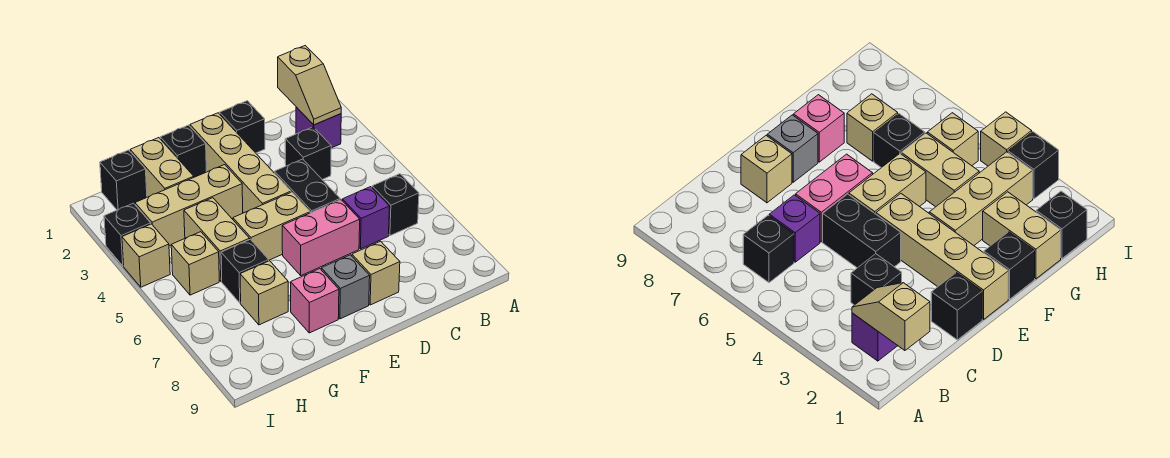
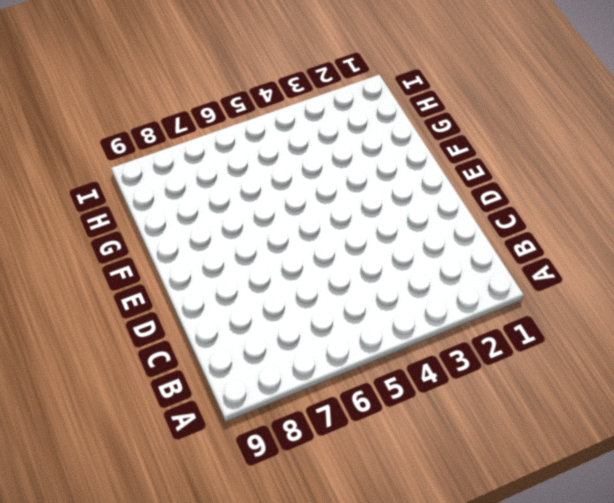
none -> purple 1x1 brick [296,107,341,148]
none -> black 1x1 brick [372,174,419,236]
none -> black 1x1 brick [285,127,331,180]

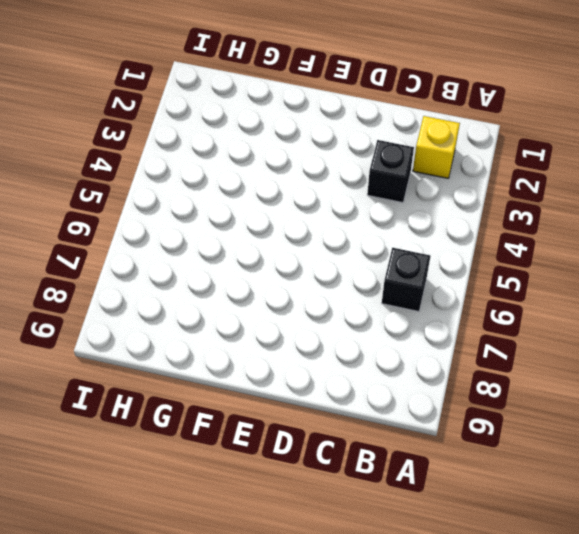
yellow 1x1 brick [413,116,460,178] -> purple 1x1 brick [296,107,341,148]
none -> purple 1x1 brick [343,187,390,249]
none -> black 1x1 brick [220,101,265,153]
none -> black 1x2 brick [275,159,340,213]

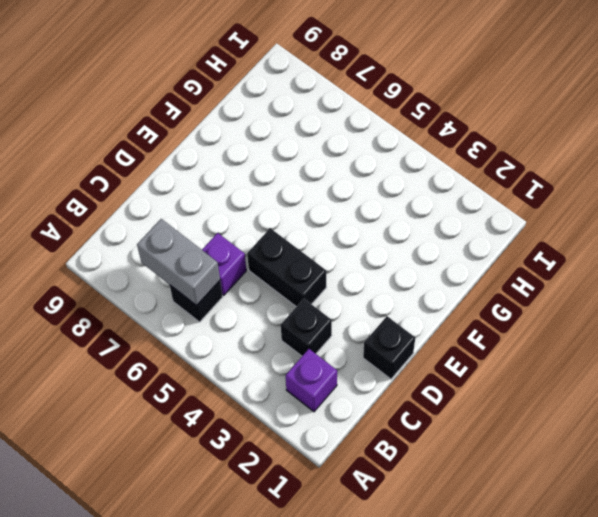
grey 1x2 brick [137,219,220,306] -> none
none -> pink 1x2 brick [282,200,360,276]
none -> tan 1x1 brick [352,241,400,305]
none -> tan 1x4 brick [190,113,291,213]

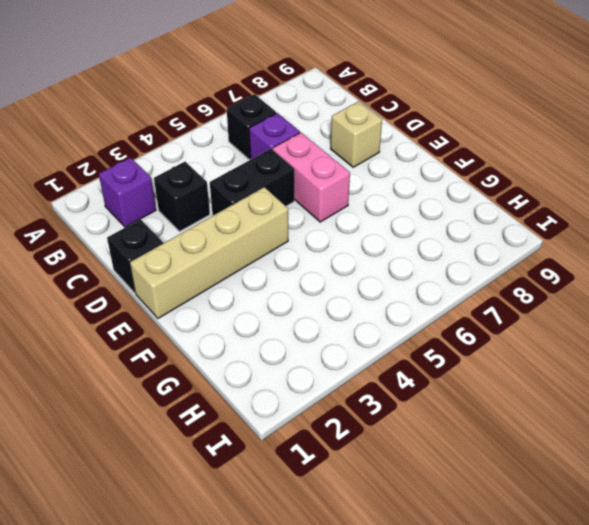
none -> tan 1x2 brick [233,192,310,260]
none -> grey 1x1 brick [321,255,370,319]
none -> black 1x1 brick [160,125,206,177]

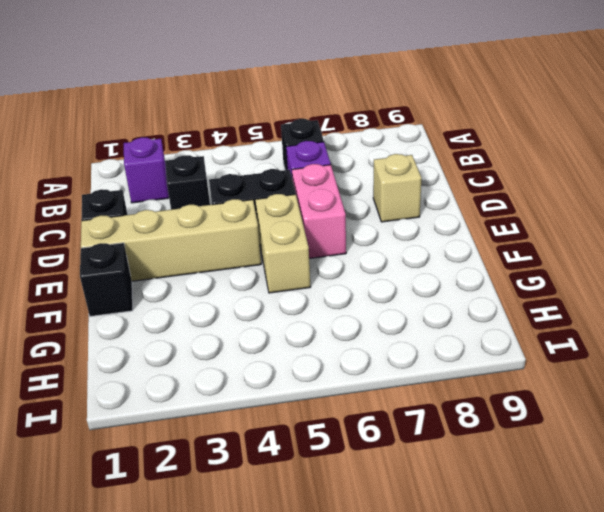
none -> grey 1x1 brick [321,255,370,319]
none -> tan 1x3 brick [135,165,243,246]
none -> pink 1x1 brick [291,269,339,333]

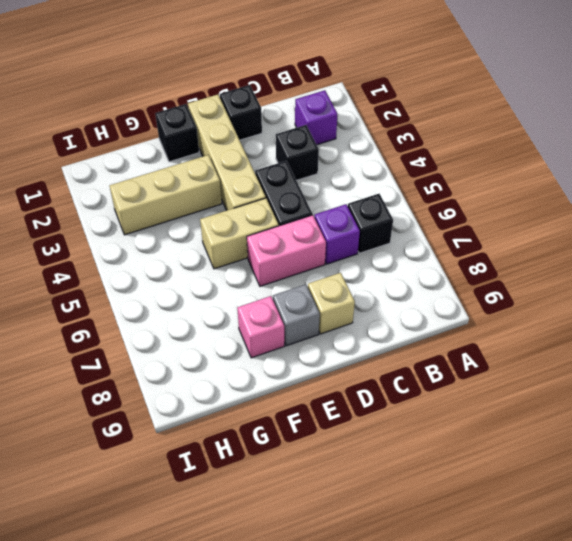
none -> tan 1x2 brick [130,138,194,197]
none -> tan 1x2 brick [184,198,250,281]
none -> black 1x1 brick [221,239,269,303]

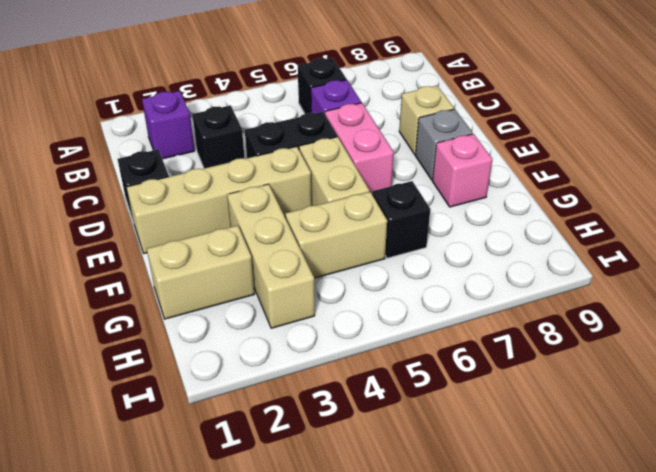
none -> black 1x1 brick [160,125,206,177]
none -> tan 1x1 brick [240,261,288,325]
none -> black 1x1 brick [100,150,147,210]

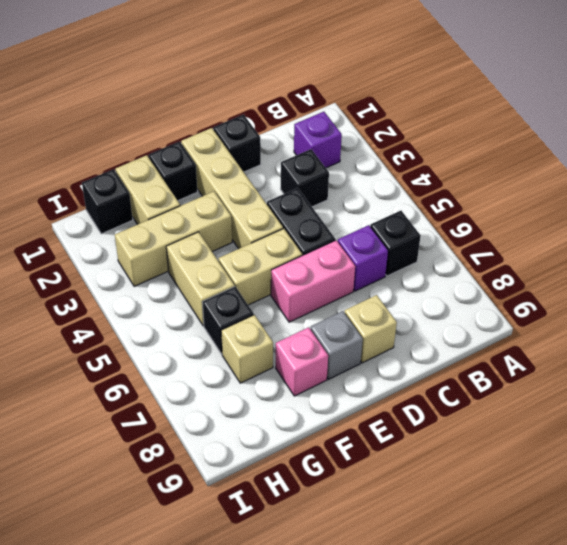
none -> tan 1x1 brick [171,232,219,295]
none -> black 1x1 brick [104,203,151,266]
none -> tan 1x1 brick [122,224,170,287]

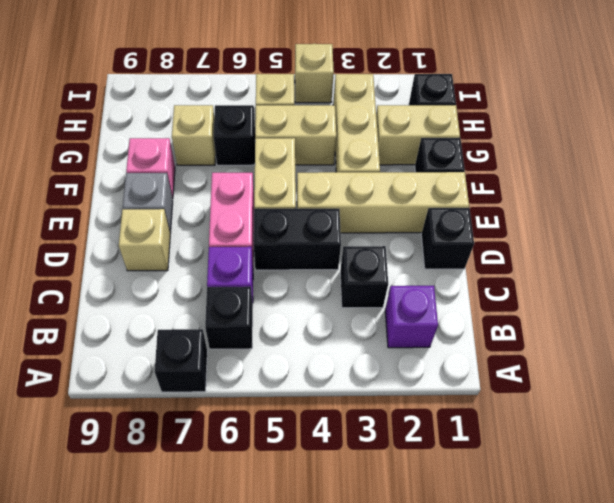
black 1x1 brick [155,329,207,392] -> black 1x1 brick moved to [104,203,151,266]
none -> tan 1x2 slope [278,46,341,125]

